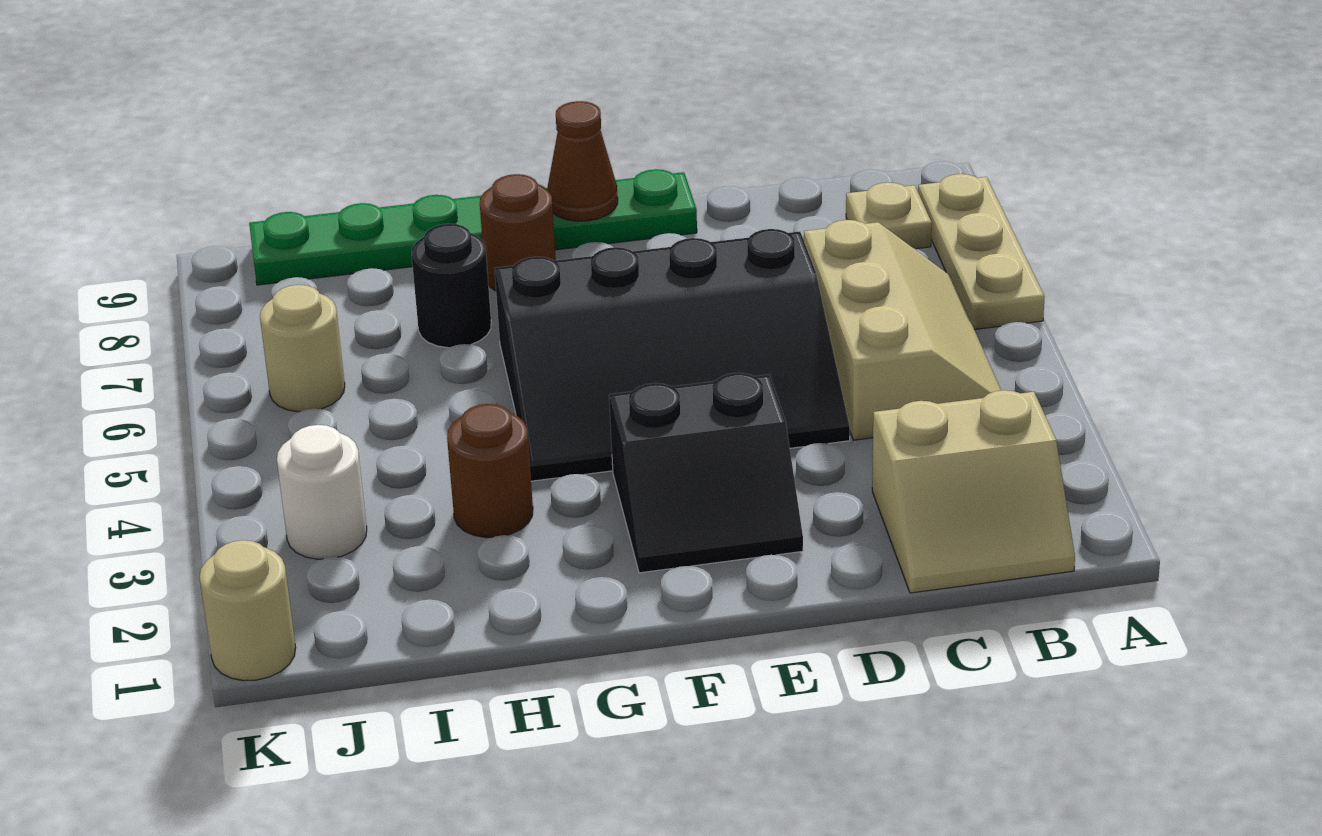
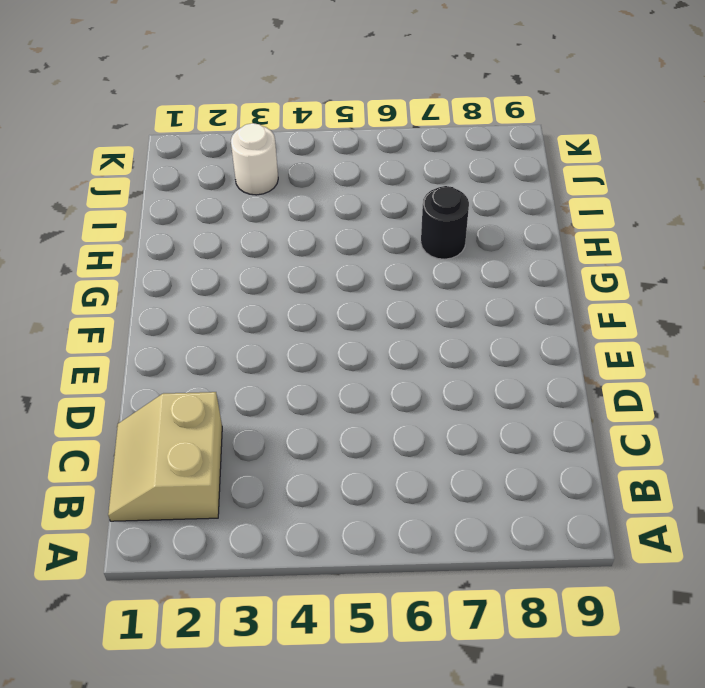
none -> tan 1x3 plate [918,174,1045,330]
none -> tan 2x3 slope [804,220,1001,440]
none -> tan 1x1 plate [846,182,932,249]

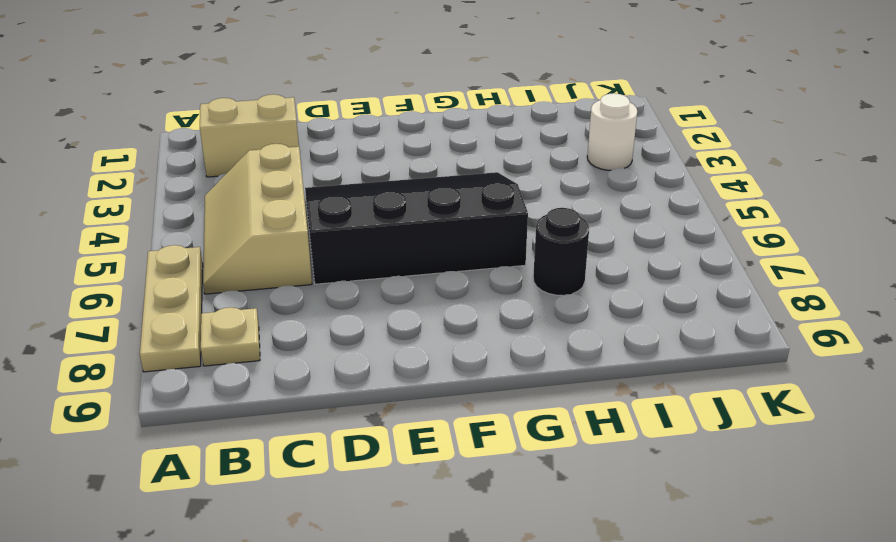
none -> black 2x2 slope [609,373,803,573]
none -> green 1x6 plate [249,169,697,285]
none -> brown 1x1 round brick [480,174,556,291]

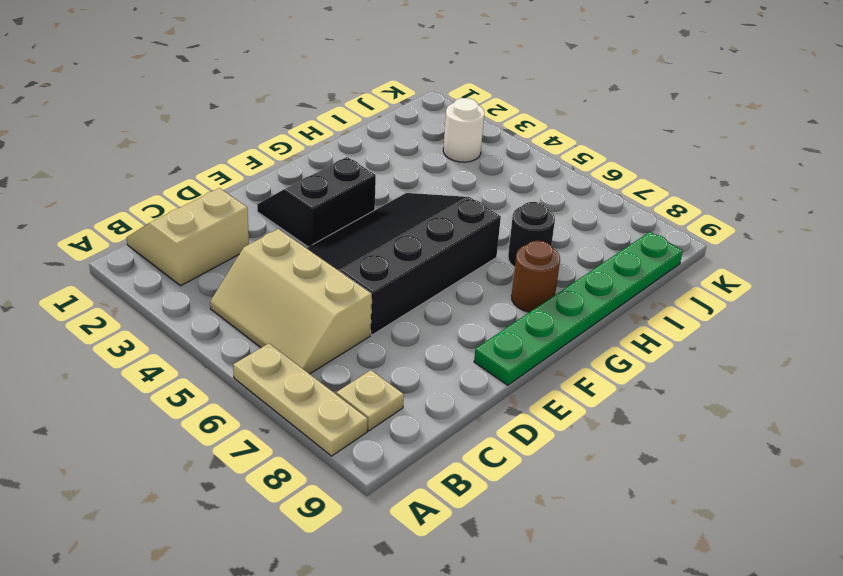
none -> brown 1x1 round brick [447,404,533,538]
none -> tan 1x1 round brick [260,285,345,412]
none -> tan 1x1 round brick [199,540,296,681]

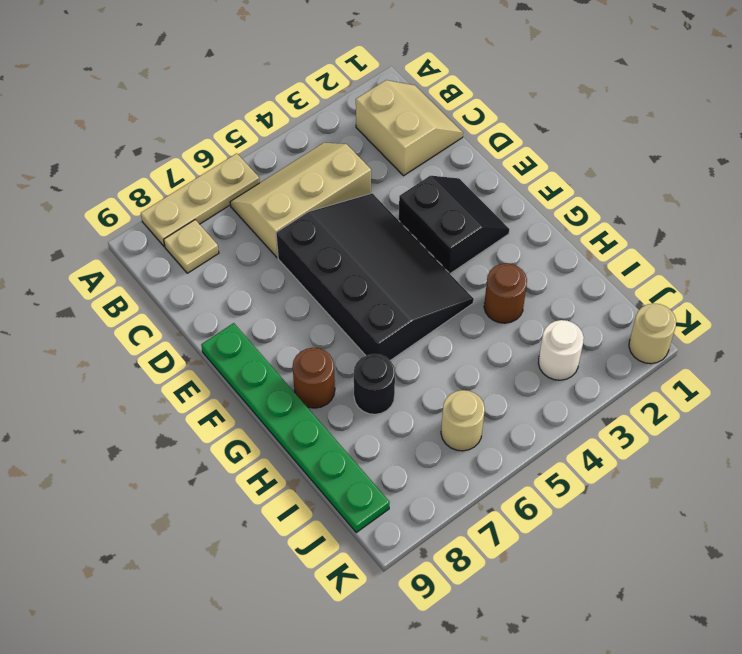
none -> brown 1x1 cone [547,101,618,221]

